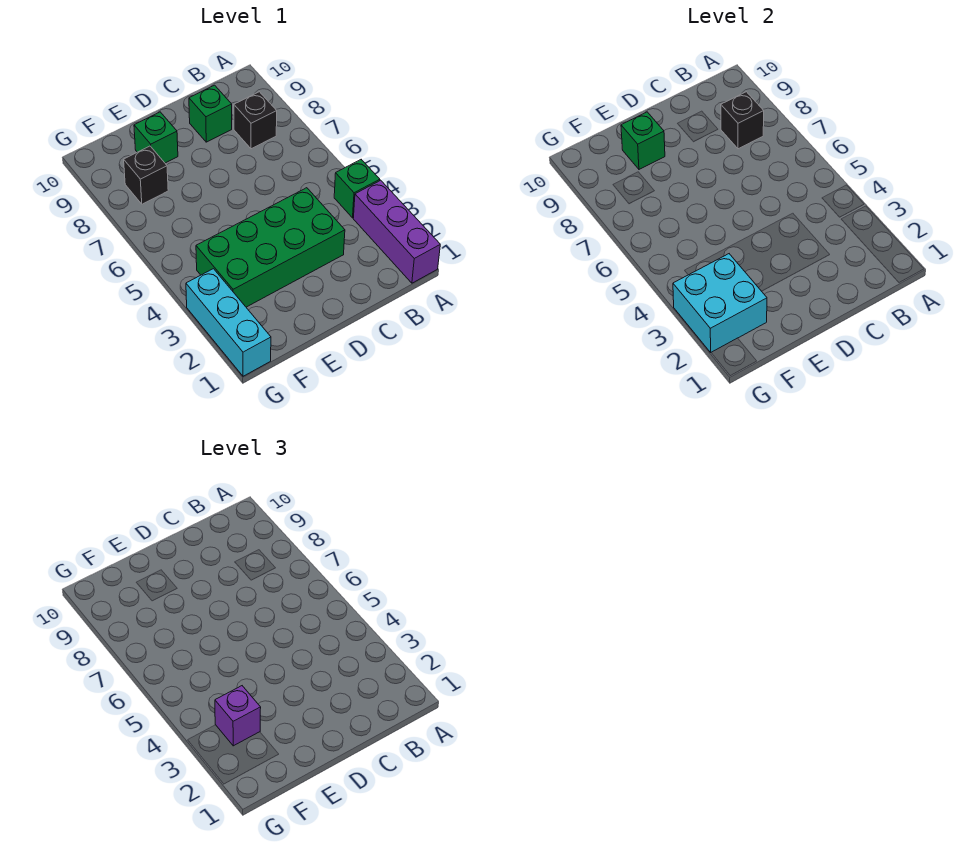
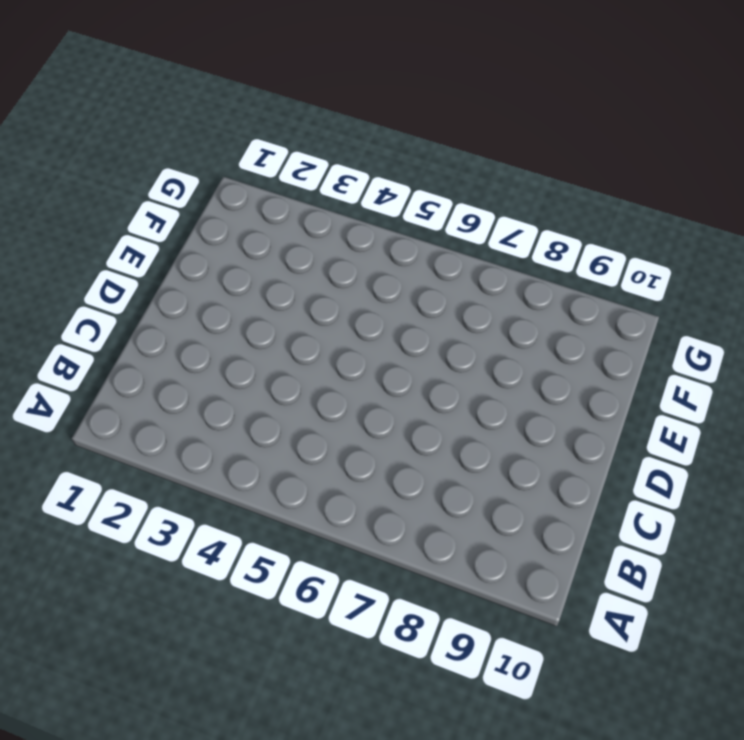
none -> purple 1x3 brick [353,180,440,283]
none -> green 1x1 brick [334,160,380,218]
none -> black 1x1 brick [234,92,277,149]

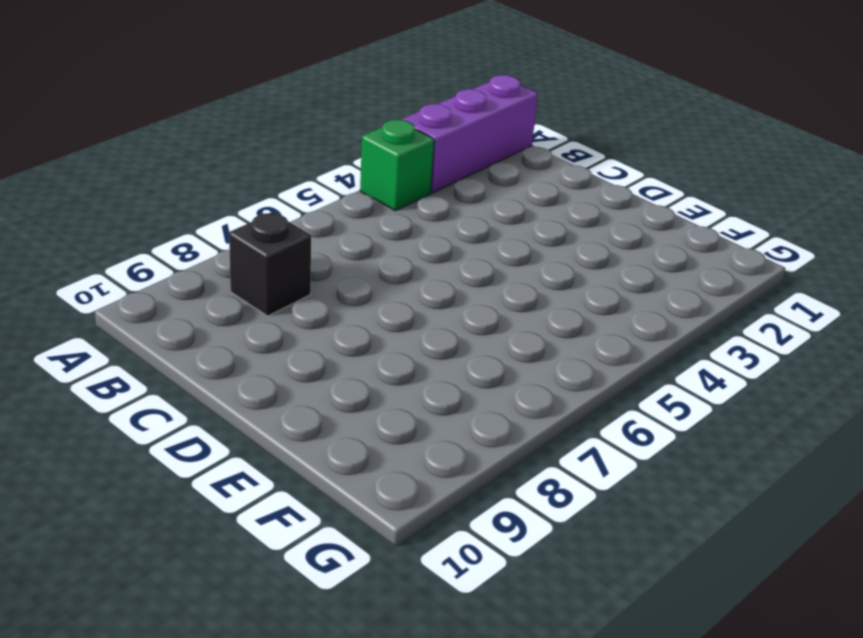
none -> green 2x4 brick [196,188,345,307]
none -> green 1x1 brick [189,85,232,142]
none -> green 1x1 brick [134,112,178,163]

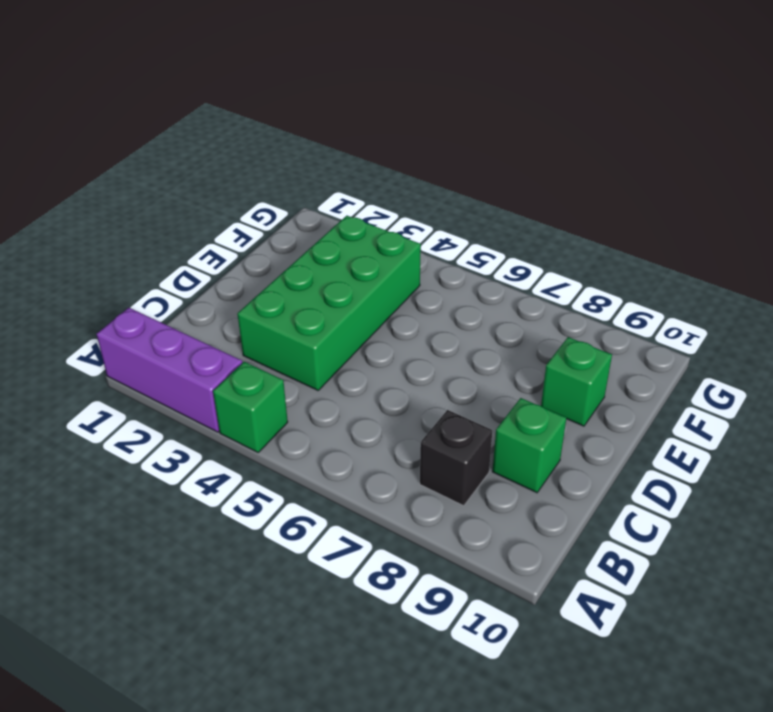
none -> black 1x1 brick [124,146,168,204]
none -> cyan 1x3 brick [186,269,271,376]
none -> black 1x1 brick [721,92,764,149]

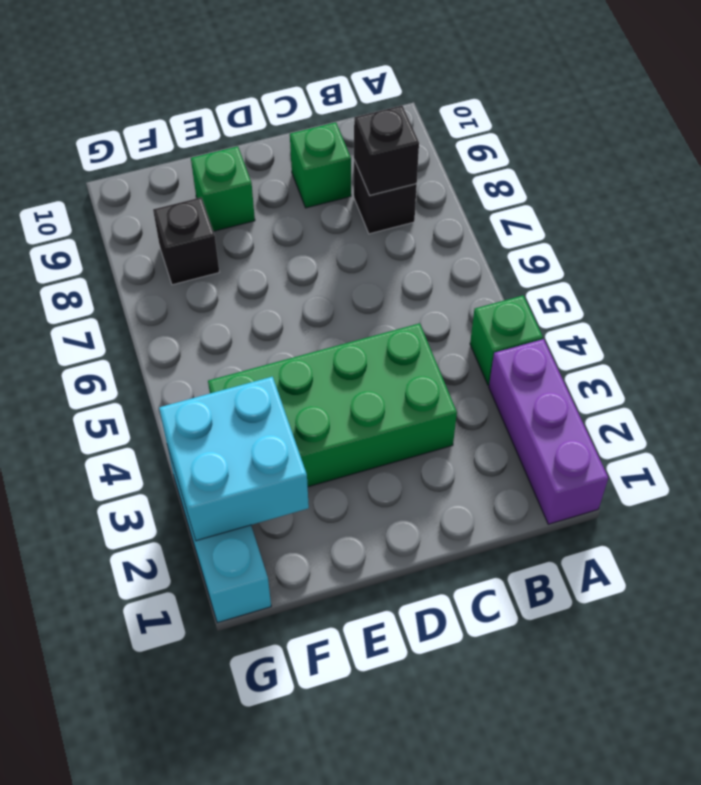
none -> green 1x1 brick [621,112,665,169]
none -> purple 1x1 brick [215,686,261,746]

